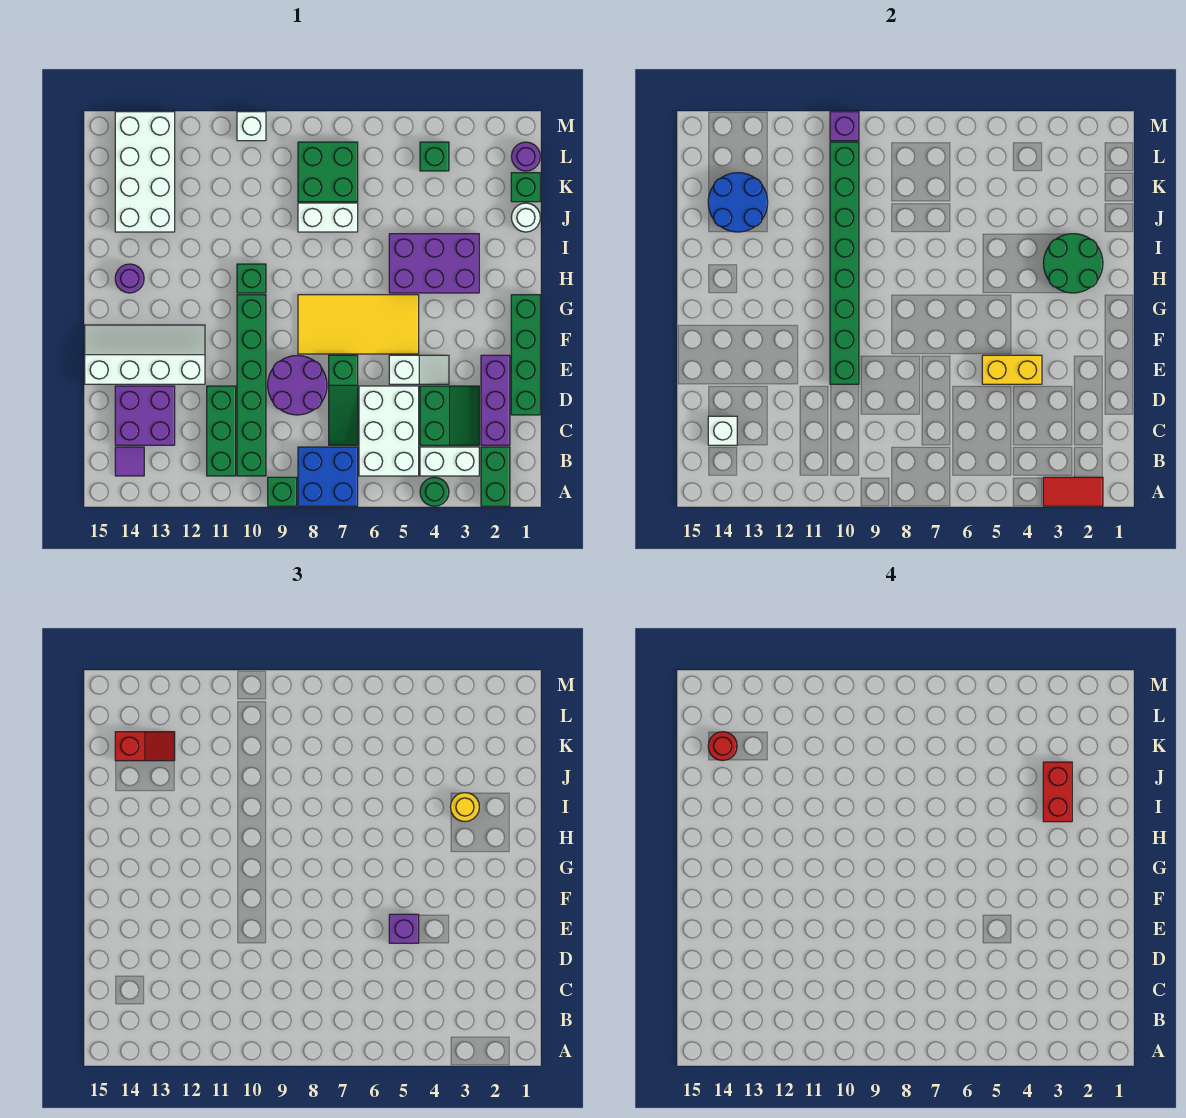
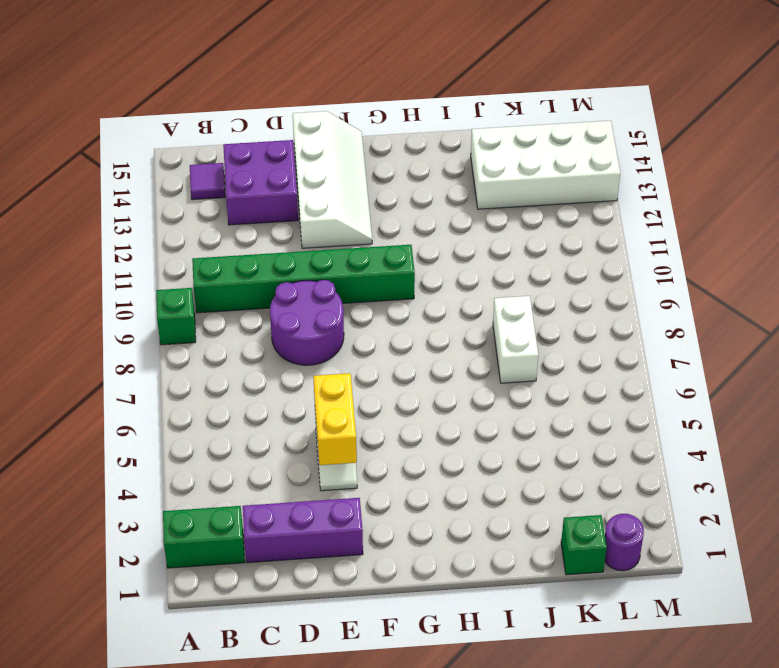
none -> green 1x1 round brick [420,477,449,506]
none -> blue 2x2 brick [298,447,358,506]
none -> white 1x2 brick [420,447,479,476]
none -> white 2x3 brick [359,386,419,476]

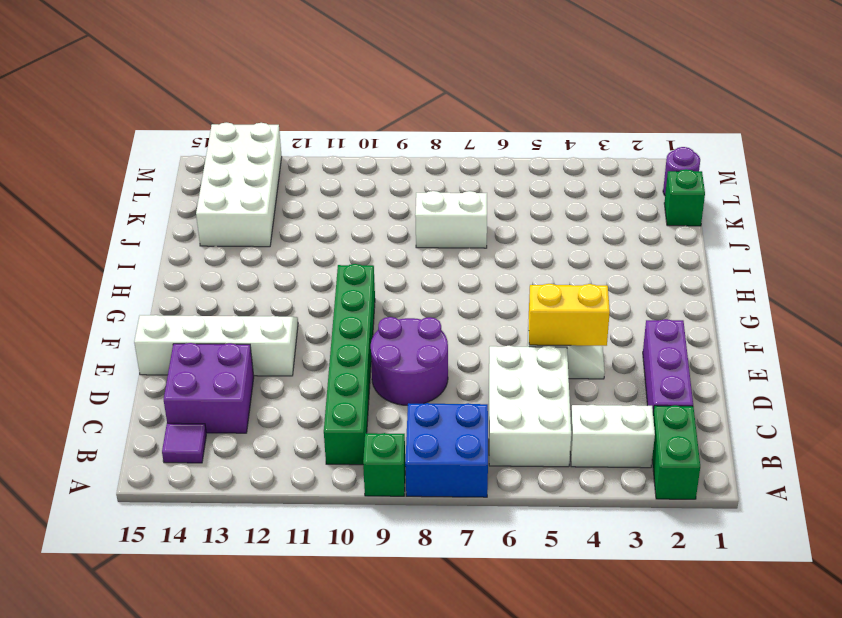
none -> green 1x1 round brick [420,477,449,506]
none -> green 1x3 brick [207,386,236,476]
none -> green 2x2 slope [420,386,479,445]
none -> green 1x3 slope [329,355,358,445]

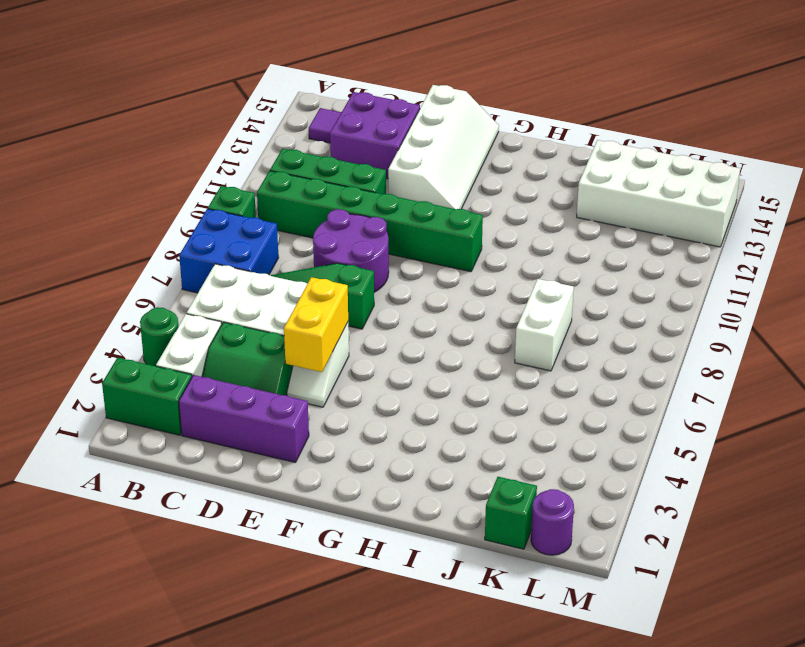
none -> green 1x4 brick [511,295,540,415]
none -> yellow 2x4 tile [298,295,419,354]
none -> purple 2x3 brick [389,234,479,293]
none -> green 1x1 brick [237,264,266,293]

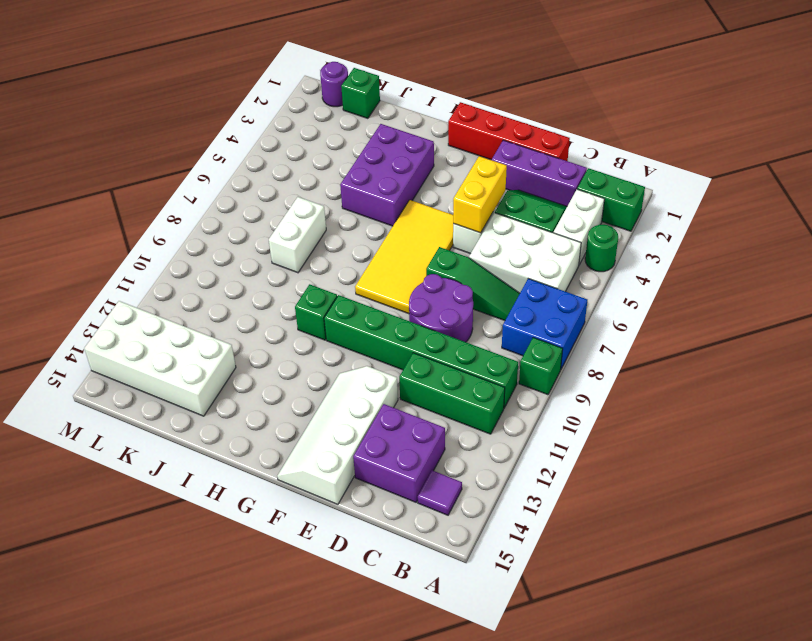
red 1x4 brick [448,102,570,161] -> green 1x4 brick [511,295,540,415]
none -> purple 1x1 round brick [115,264,144,293]
none -> white 1x1 round brick [511,203,540,232]
none -> green 2x2 brick [298,142,358,202]
none -> green 1x1 brick [420,142,449,171]

